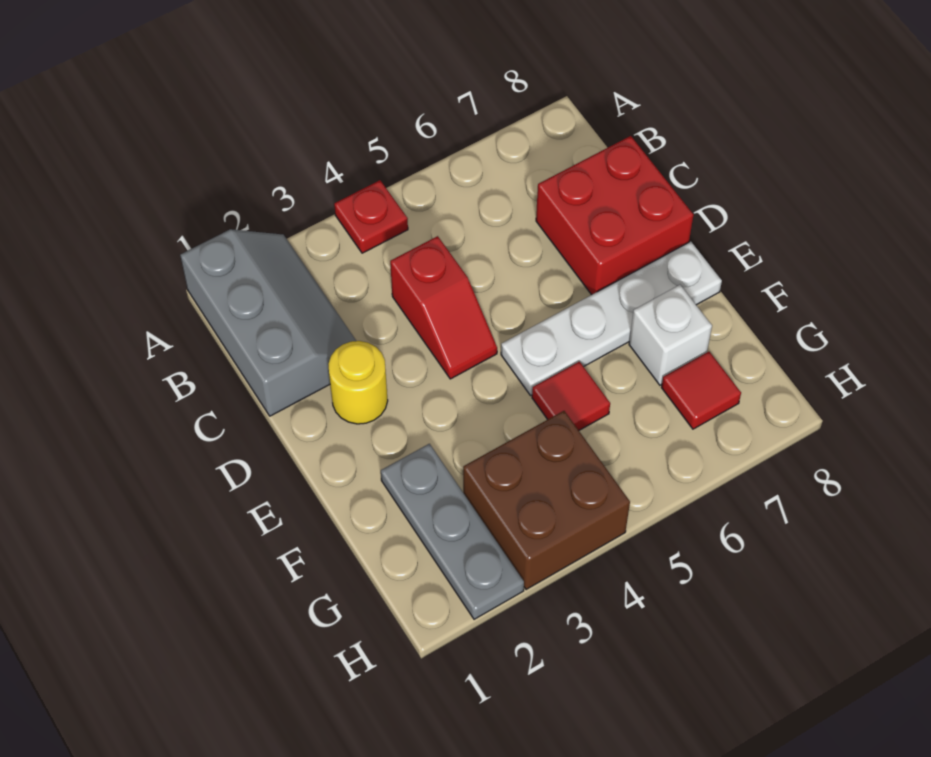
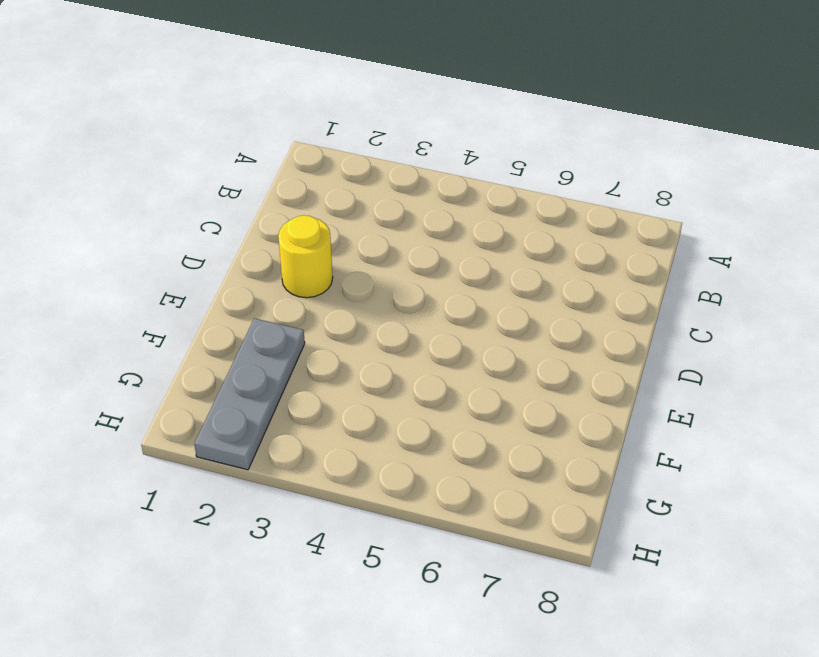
none -> grey 2x3 slope [180,229,356,416]
none -> red 1x1 plate [334,180,408,253]

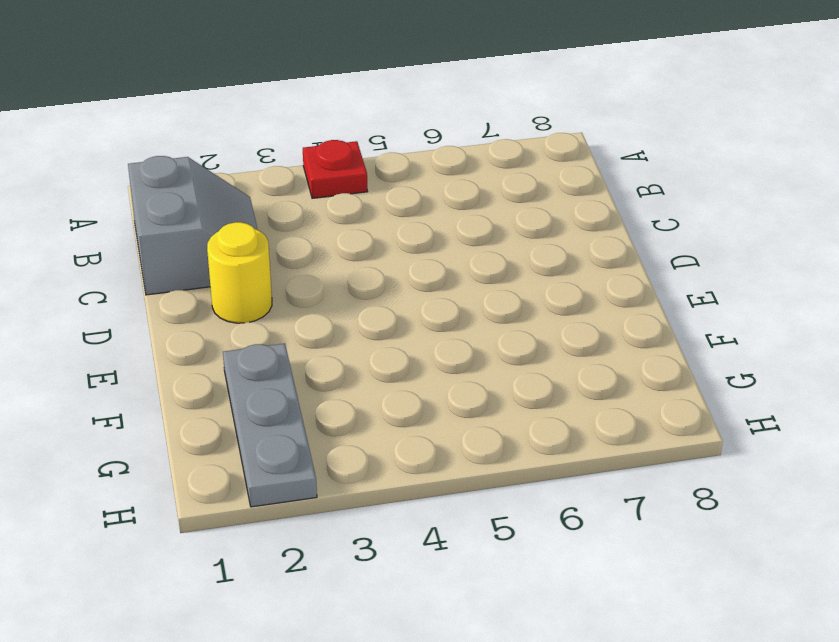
grey 2x2 slope [128,156,258,295] -> grey 2x3 slope [180,229,356,416]
none -> red 1x2 slope [390,236,497,379]
none -> red 2x2 brick [536,136,693,295]

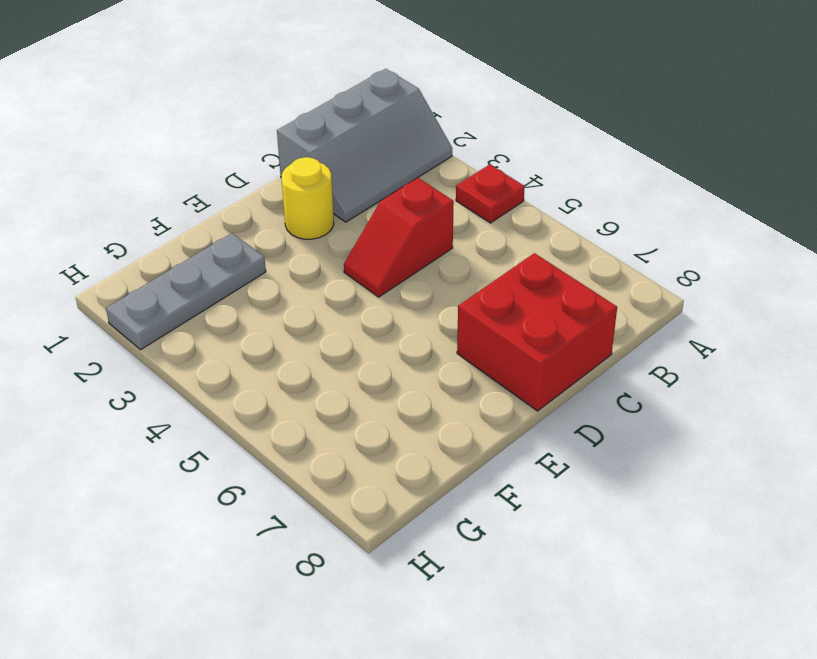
none -> white 1x4 plate [501,242,722,395]
none -> red 1x1 tile [532,362,610,430]

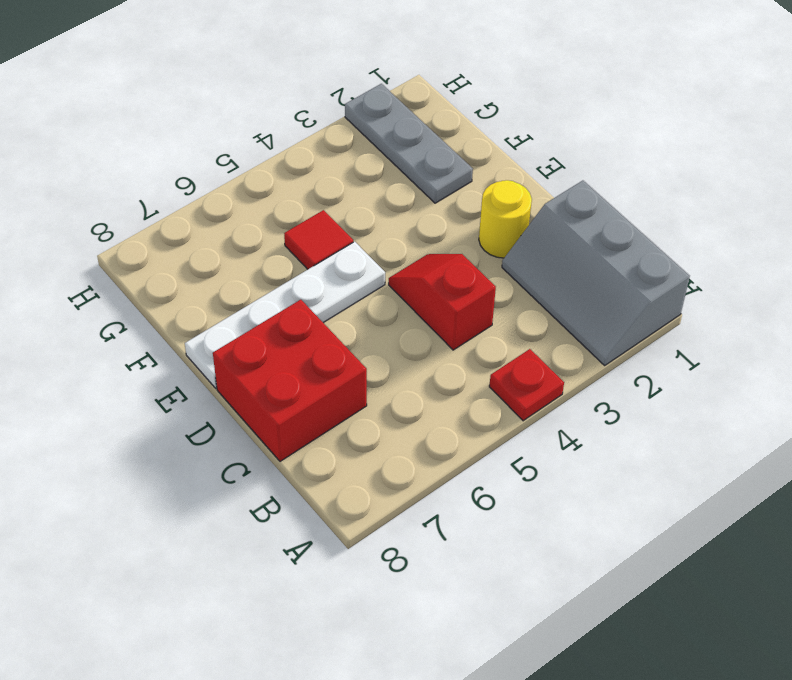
none -> white 1x1 brick [629,285,712,385]
none -> brown 2x2 brick [463,411,630,590]

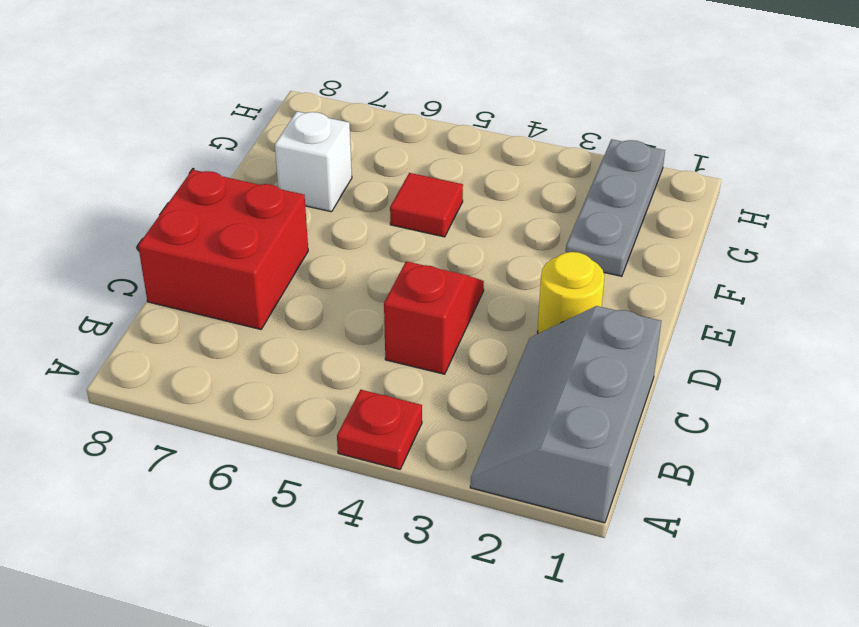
none -> white 1x4 plate [501,242,722,395]
none -> brown 2x2 brick [463,411,630,590]

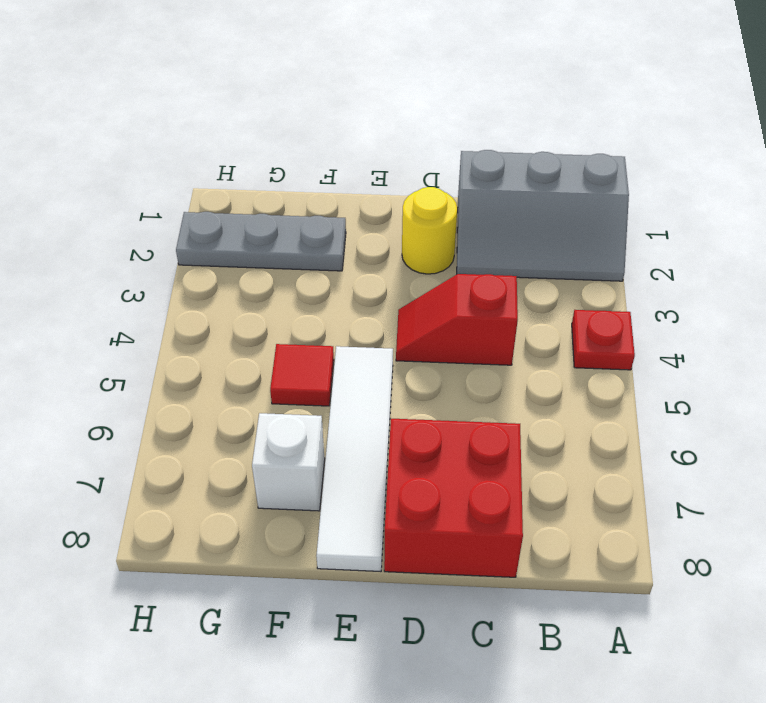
white 1x4 tile [316,346,393,571] -> white 1x4 plate [501,242,722,395]
none -> brown 2x2 brick [463,411,630,590]
none -> red 1x1 tile [662,352,741,429]

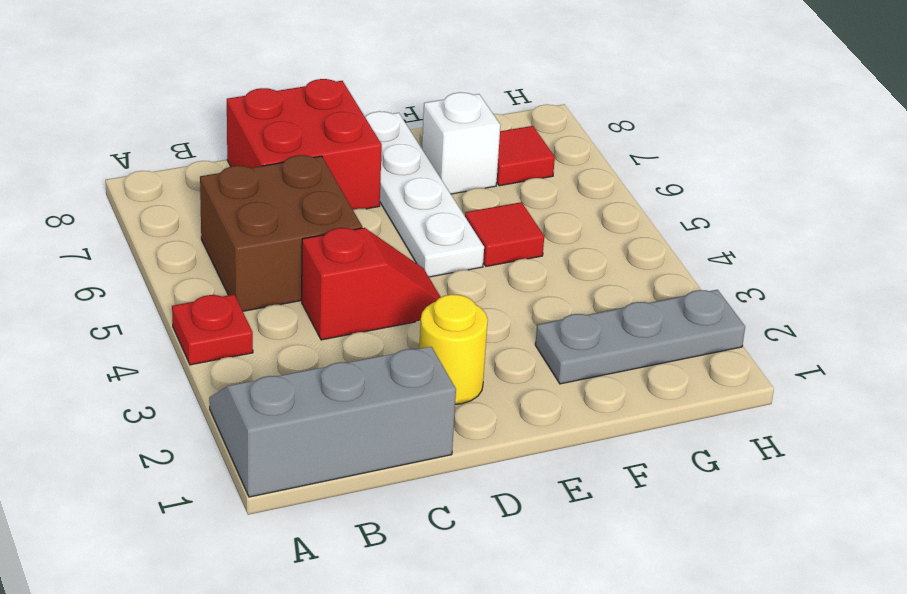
brown 2x2 brick [200,155,362,311] -> brown 2x2 brick moved to [463,411,630,590]

